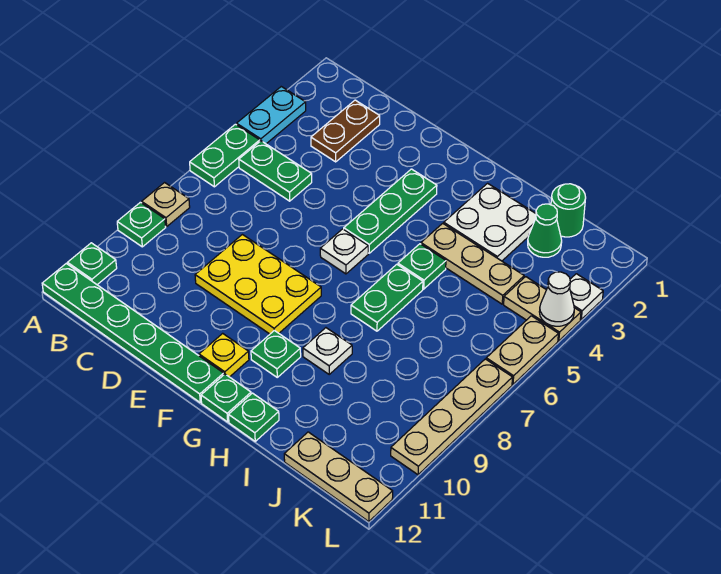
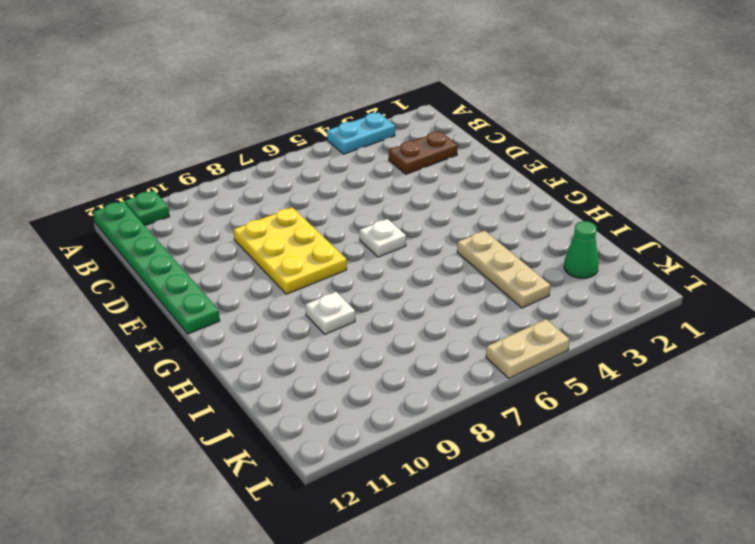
none -> green 1x2 plate [190,124,260,187]
none -> tan 1x1 plate [142,183,190,226]
none -> green 1x1 plate [117,202,166,247]

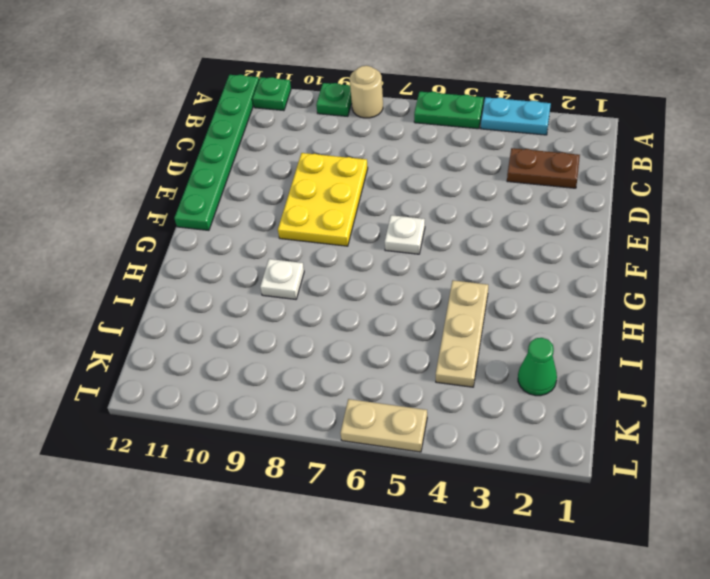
tan 1x1 round brick [350,66,383,118] -> tan 1x1 plate [142,183,190,226]
none -> green 1x2 plate [239,141,312,201]
none -> green 1x3 plate [344,169,437,253]
none -> yellow 1x1 plate [199,333,249,377]

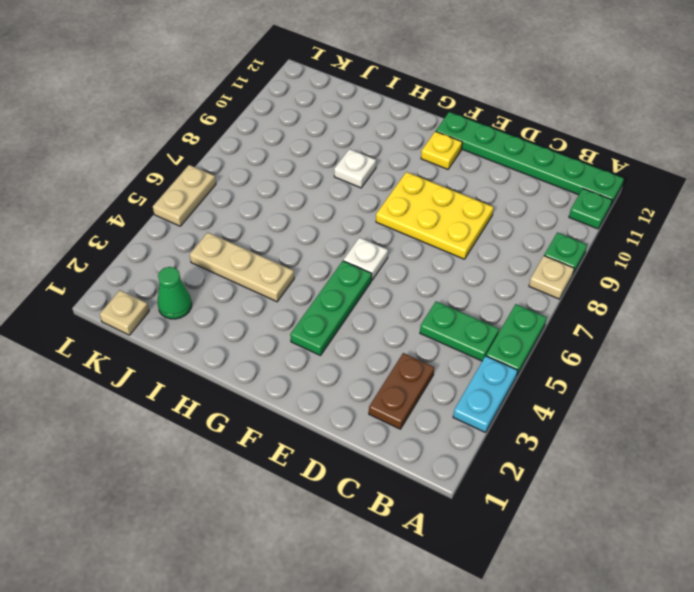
tan 1x1 plate [100,290,149,335] -> none
none -> green 1x1 plate [251,330,301,377]
none -> green 1x1 plate [201,374,251,422]
none -> white 2x2 plate [444,183,536,261]

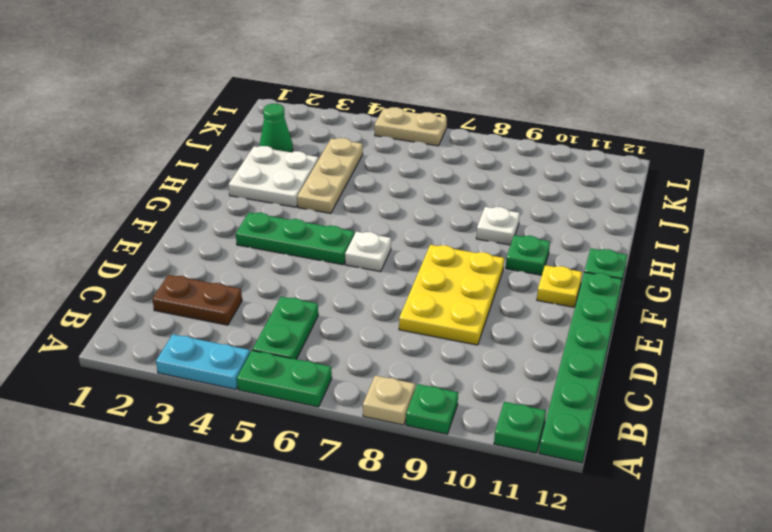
none -> green 1x1 plate [398,244,446,289]
none -> green 1x2 plate [351,264,423,331]
none -> green 1x1 plate [229,393,279,441]

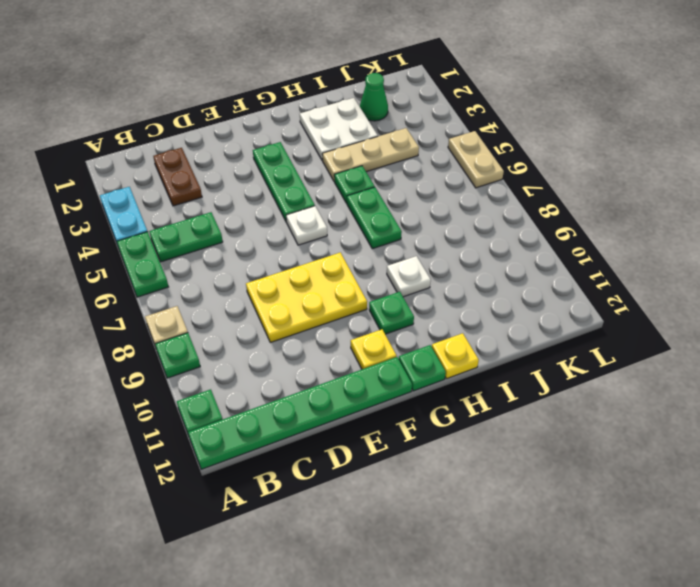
yellow 1x1 plate [432,333,479,379] -> green 1x1 plate [229,393,279,441]
none -> green 1x1 round brick [551,184,586,237]
none -> tan 1x3 plate [284,432,393,522]
none -> tan 1x2 plate [504,277,581,341]

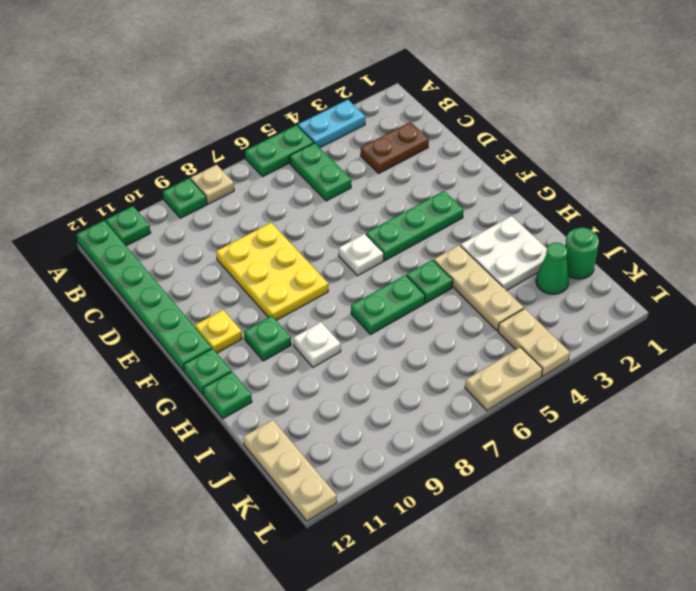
none -> white 1x1 plate [570,274,603,319]
none -> tan 1x4 plate [391,359,513,475]
none -> white 1x1 cone [539,272,574,326]

